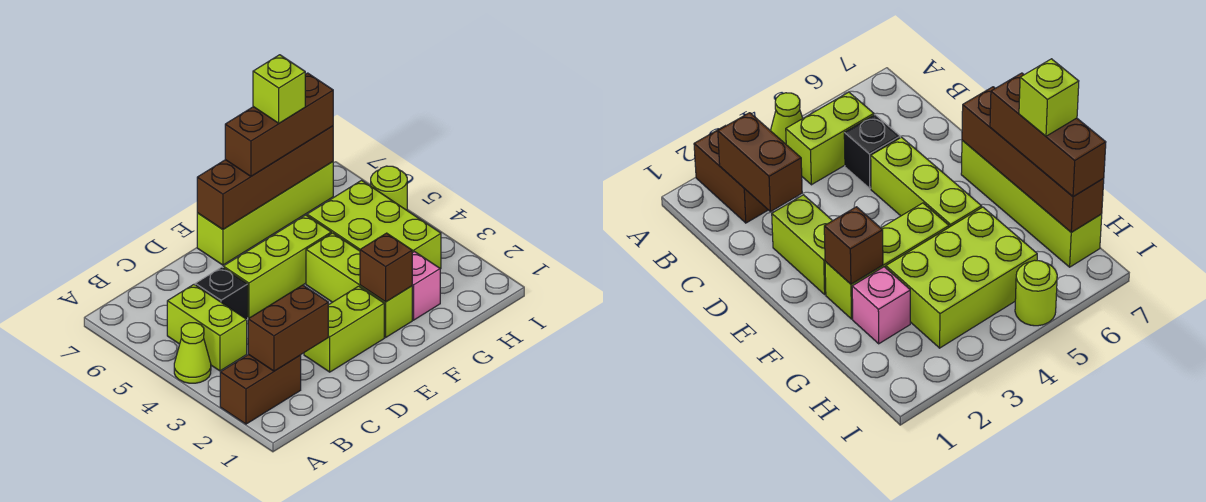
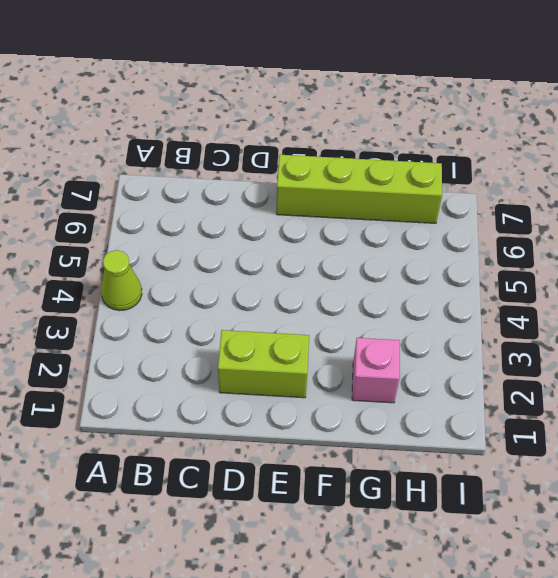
none -> brown 1x2 brick [220,354,301,424]
none -> lime 1x2 brick [167,285,247,371]
none -> black 1x1 brick [195,267,248,319]

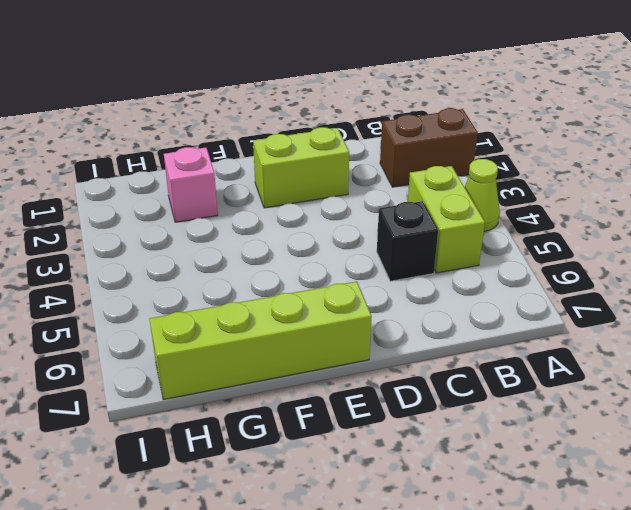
none -> lime 1x3 brick [223,215,331,318]
none -> lime 1x3 brick [306,233,412,337]
none -> lime 2x3 brick [307,180,441,269]

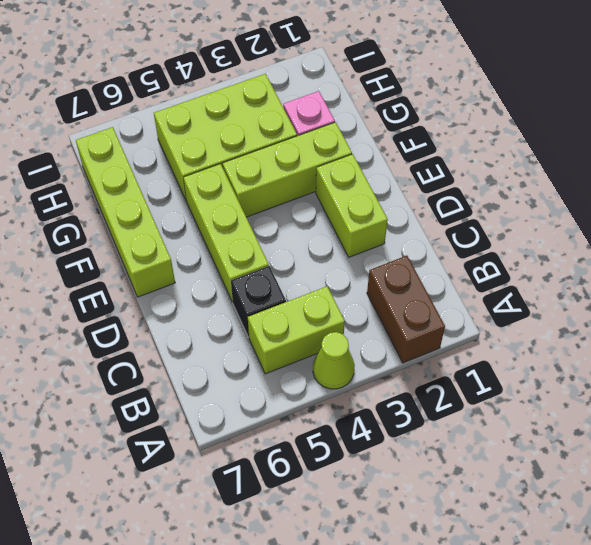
none -> lime 1x1 round brick [371,166,407,210]
none -> brown 1x2 brick [248,285,328,371]
none -> brown 1x4 brick [197,126,333,229]

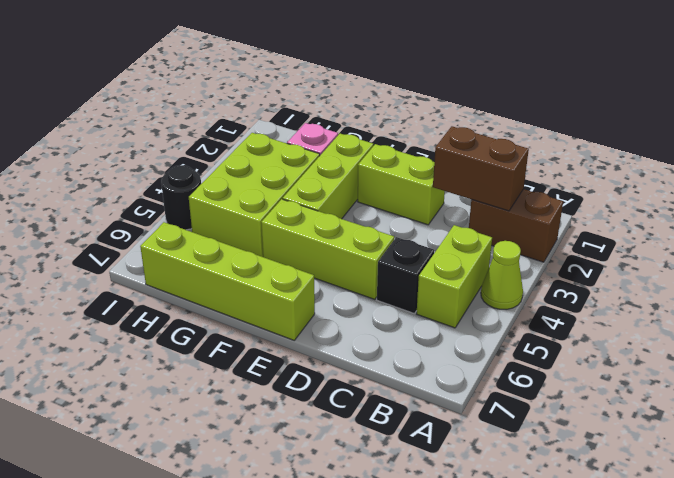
black 1x1 round brick [161,165,201,230] -> lime 1x1 round brick [371,166,407,210]
none -> brown 1x4 brick [197,126,333,229]
none -> brown 1x1 brick [360,233,412,302]
none -> brown 1x3 brick [225,73,333,176]

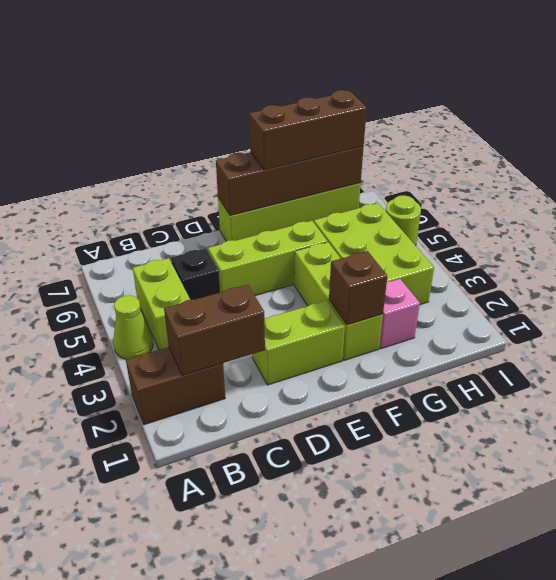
none -> lime 1x1 brick [253,55,305,123]

